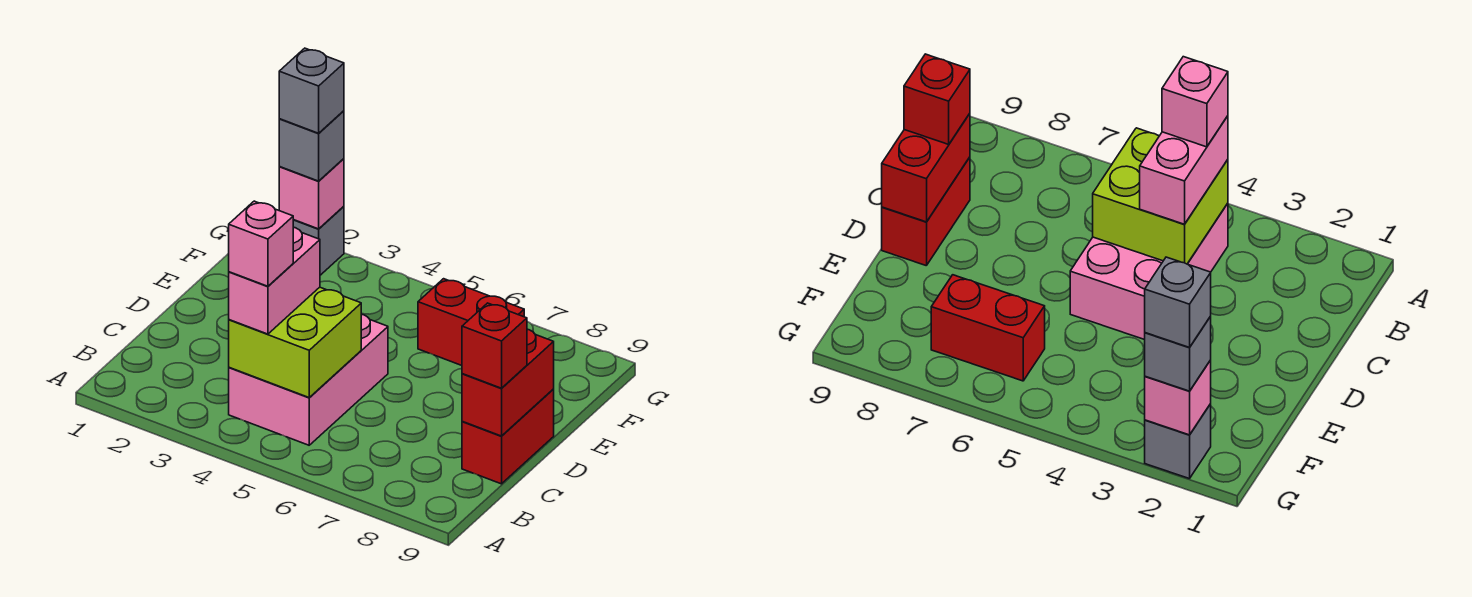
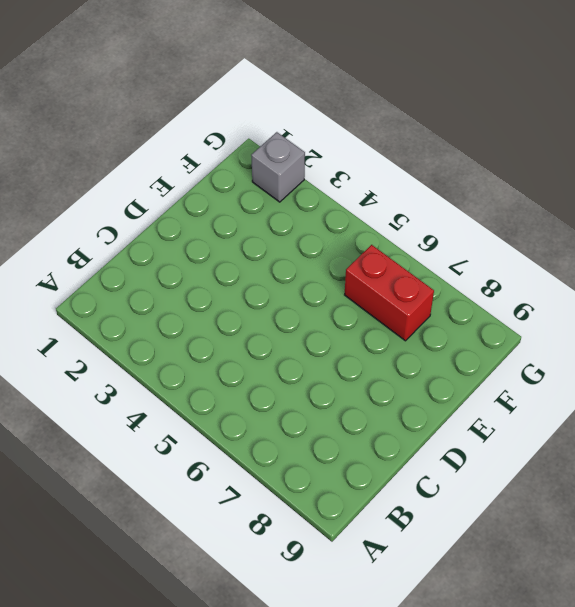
none -> pink 2x3 brick [229,314,388,445]
none -> red 1x2 brick [462,390,554,484]
none -> lime 2x2 brick [229,287,361,398]

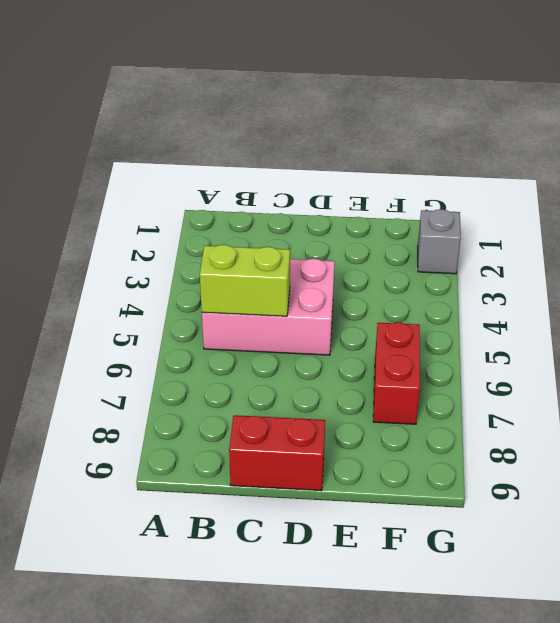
lime 1x2 brick [200,245,290,316] -> lime 2x2 brick [229,287,361,398]
none -> red 1x2 brick [462,329,554,436]
none -> pink 1x1 brick [279,159,344,229]
none -> pink 1x2 brick [229,227,320,334]

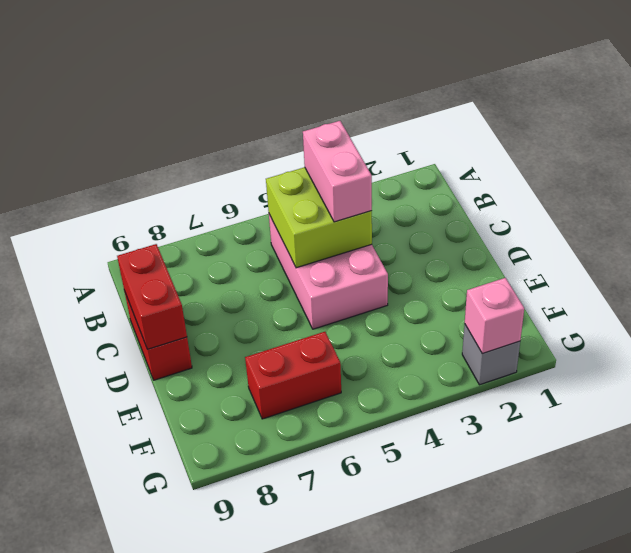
none -> red 1x1 brick [462,303,527,388]
none -> grey 1x1 brick [279,111,344,181]
none -> pink 1x1 brick [229,201,293,286]

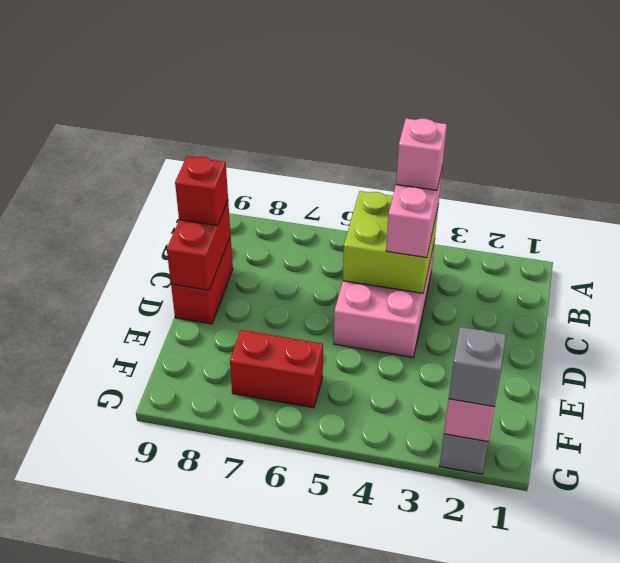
none -> grey 1x1 brick [279,48,344,133]

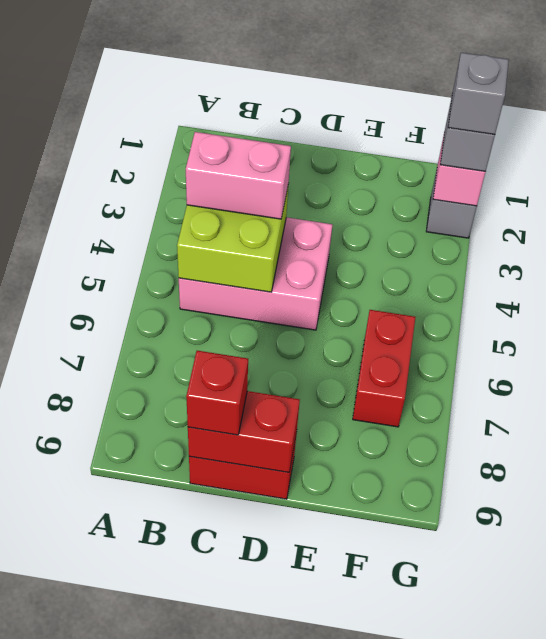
none -> pink 1x1 brick [229,201,293,286]

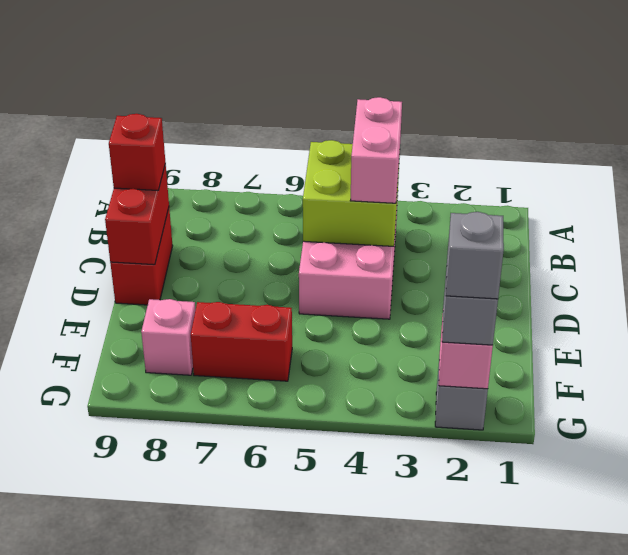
pink 1x1 brick [141,299,196,375] -> pink 1x1 brick moved to [229,201,293,286]

